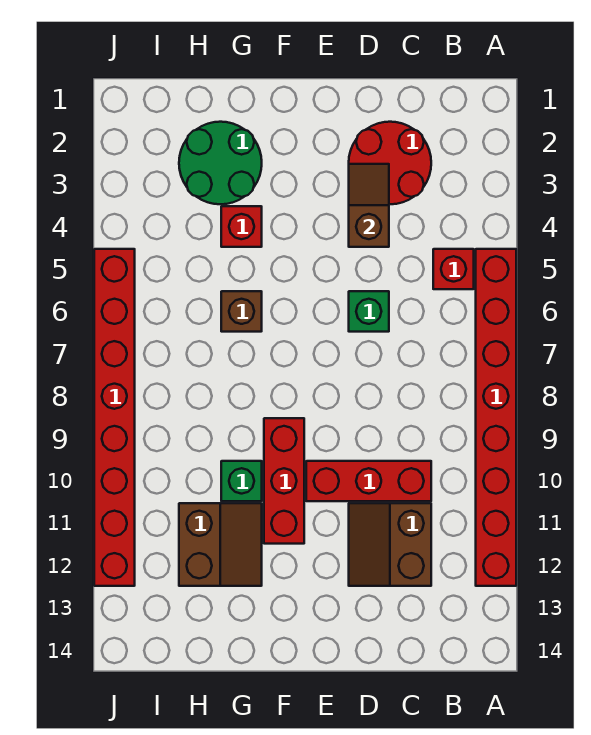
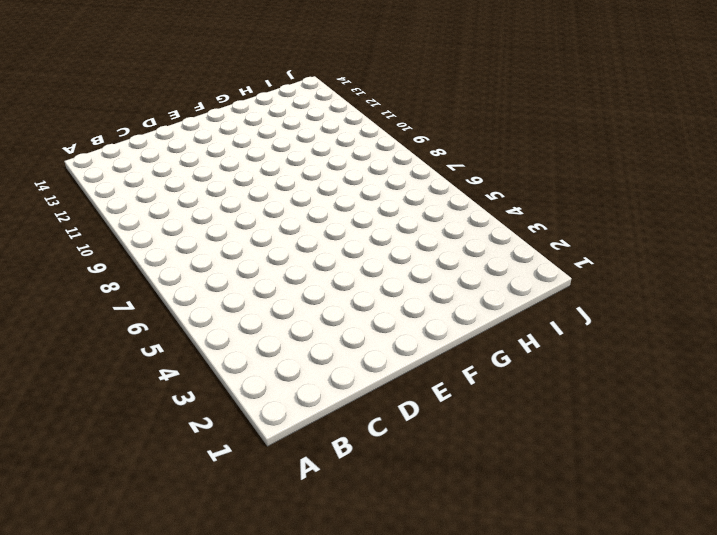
none -> red 1x8 brick [476,249,516,586]
none -> red 1x1 brick [433,249,474,289]
none -> red 2x2 round brick [349,122,431,204]

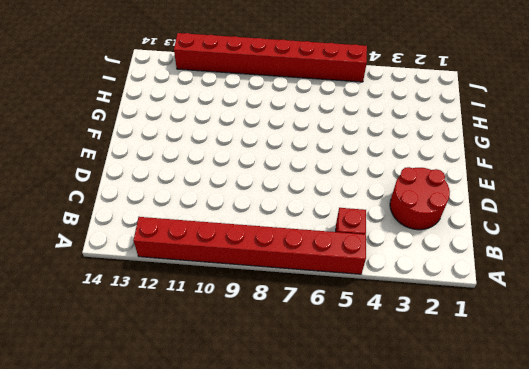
none -> red 1x3 brick [306,461,431,501]
none -> brown 2x2 slope [349,503,431,586]
none -> green 1x1 brick [349,291,389,332]

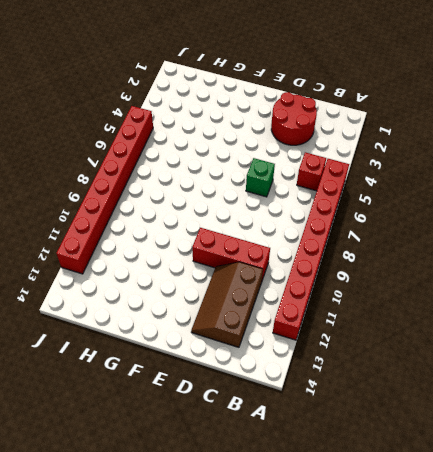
brown 2x3 slope [191,262,263,347] -> brown 2x2 slope [349,503,431,586]
none -> red 1x3 brick [264,418,304,544]
none -> green 2x2 round brick [179,122,262,204]
none -> red 1x1 brick [221,206,262,247]

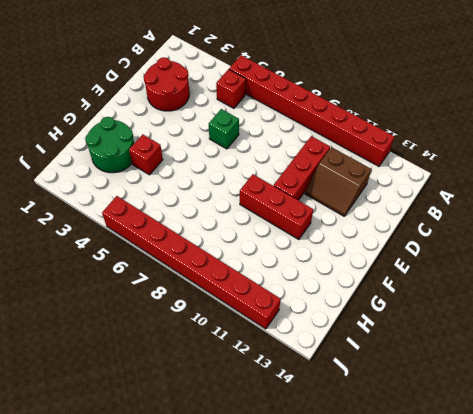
none -> brown 1x1 brick [221,291,262,332]
none -> green 1x1 brick [221,461,262,501]
none -> brown 2x2 slope [179,503,262,586]

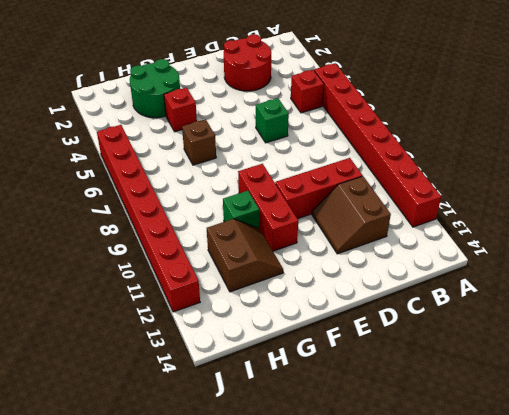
none -> brown 1x2 slope [349,164,389,247]

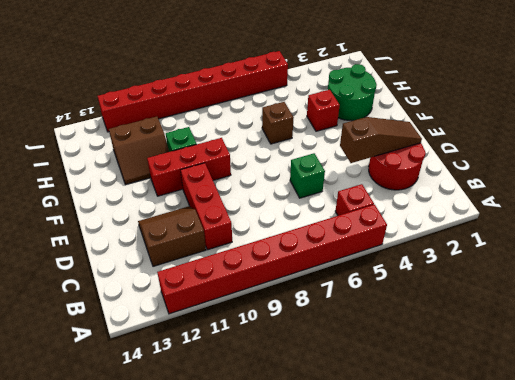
brown 1x3 slope [340,117,422,163] -> brown 1x2 slope [349,164,389,247]

